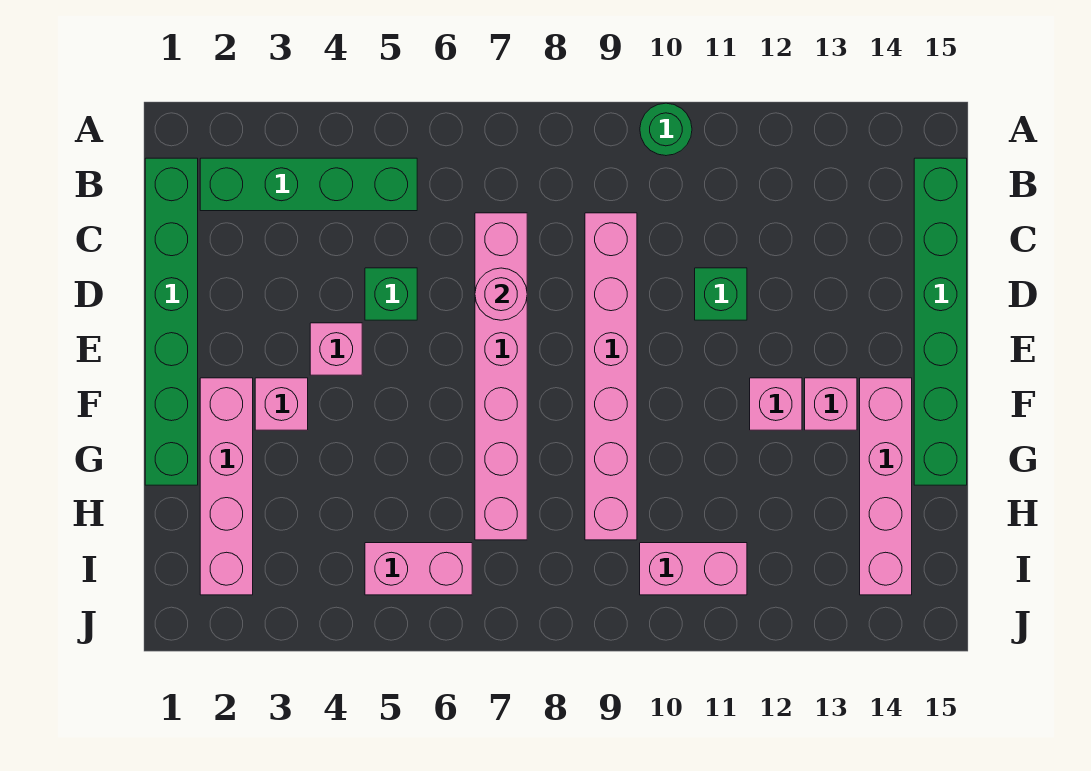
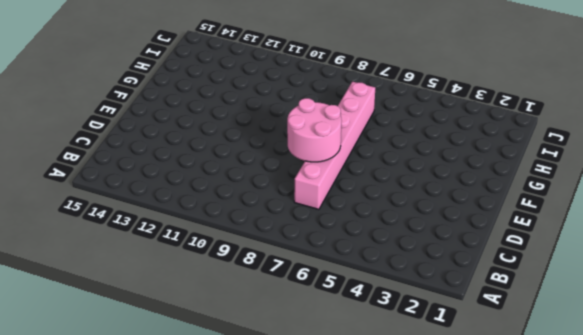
pink 2x2 round brick [287,98,342,162] -> pink 1x1 round brick [475,268,527,320]
none -> green 1x1 round brick [640,103,692,156]
none -> green 1x6 brick [145,158,198,485]
none -> green 1x4 brick [200,158,417,211]

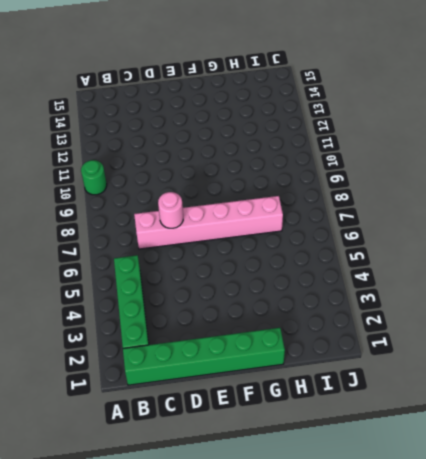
none -> green 1x6 brick [914,158,967,485]
none -> pink 1x6 brick [585,213,637,540]
none -> green 1x1 brick [365,268,417,320]

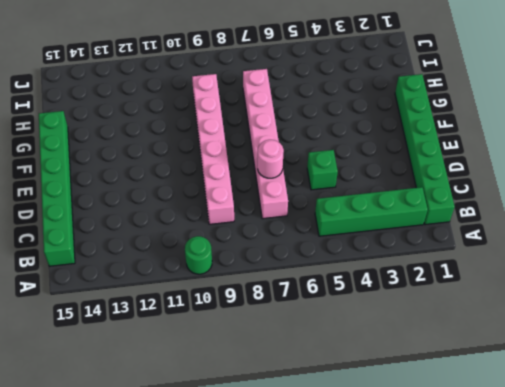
none -> green 1x1 brick [695,268,747,320]
none -> pink 1x1 brick [310,323,362,375]
none -> pink 1x4 brick [200,378,253,595]

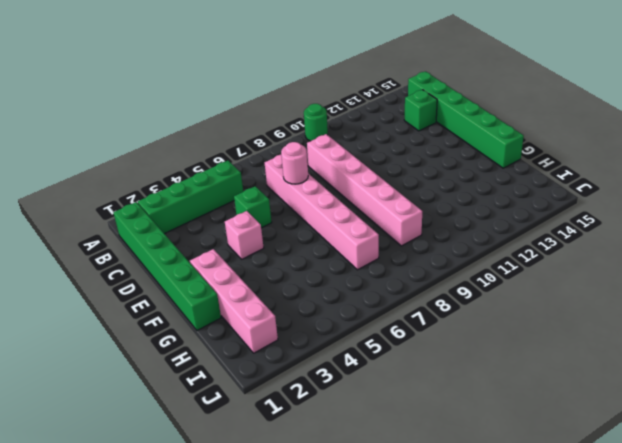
green 1x1 brick [404,90,437,131] -> green 1x1 brick moved to [695,268,747,320]
none -> pink 1x1 brick [255,378,308,430]
none -> pink 1x1 brick [750,378,802,430]
none -> pink 1x1 brick [805,378,857,430]

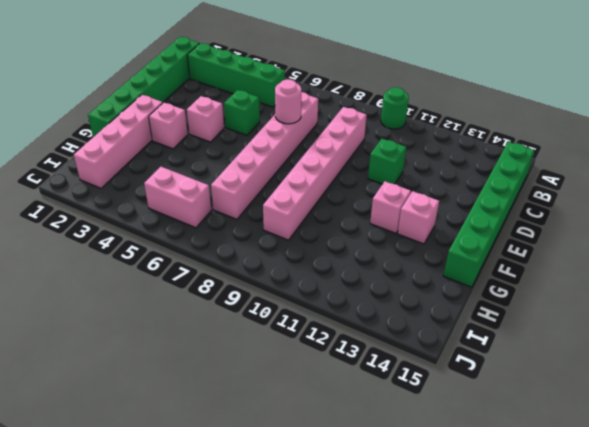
none -> pink 1x4 brick [860,378,912,595]
none -> pink 1x2 brick [640,543,747,595]

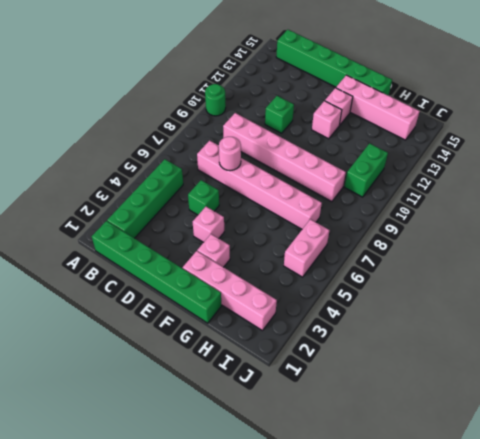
green 1x2 brick [345,143,388,197] -> pink 1x2 brick [640,543,747,595]

